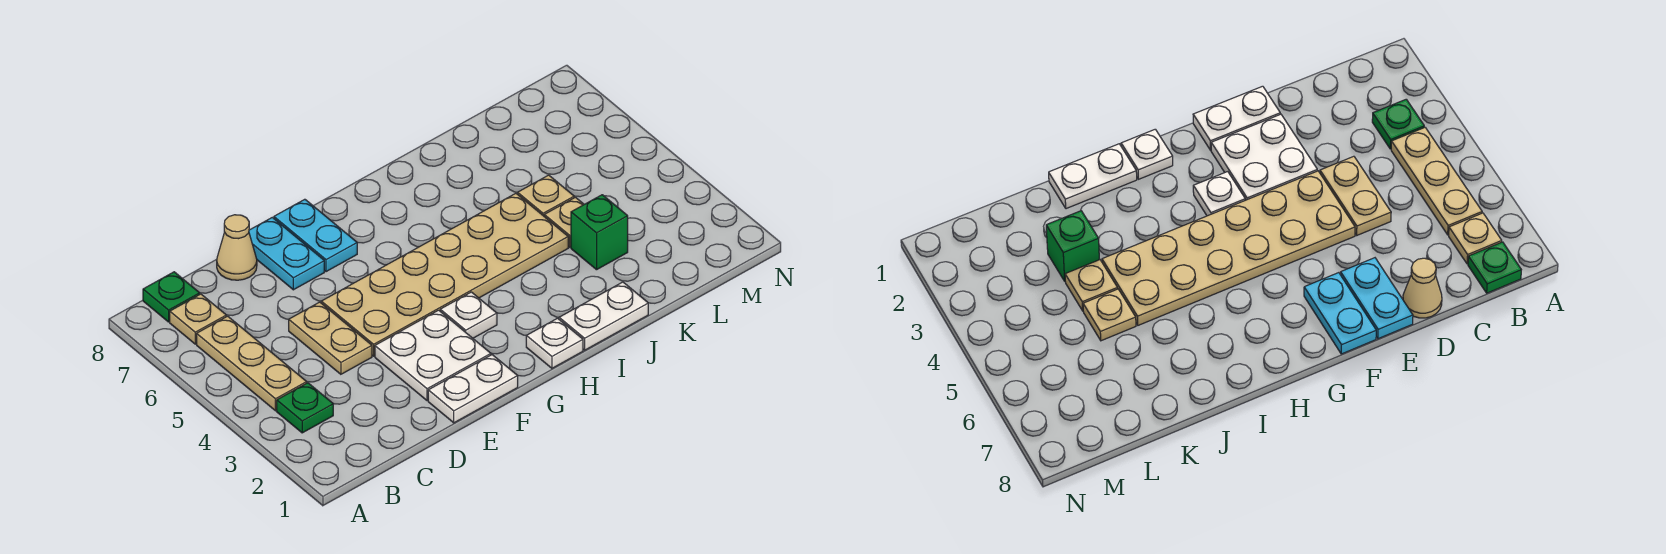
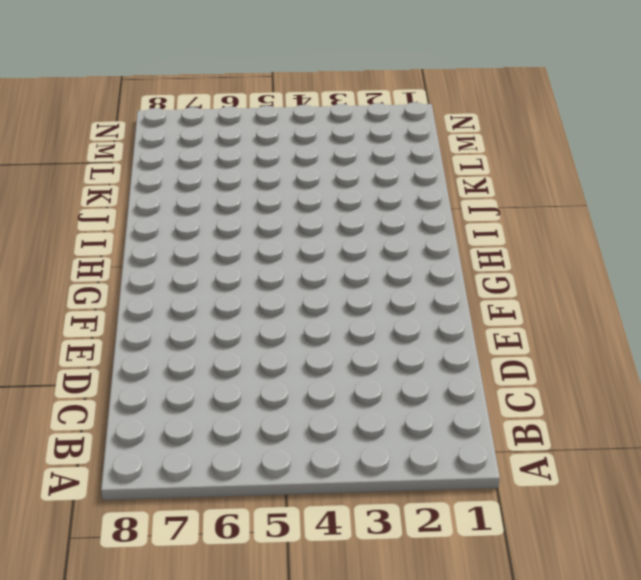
none -> green 1x1 plate [277,383,333,433]
none -> tan 1x3 plate [197,316,307,411]
none -> tan 1x1 plate [170,294,226,344]

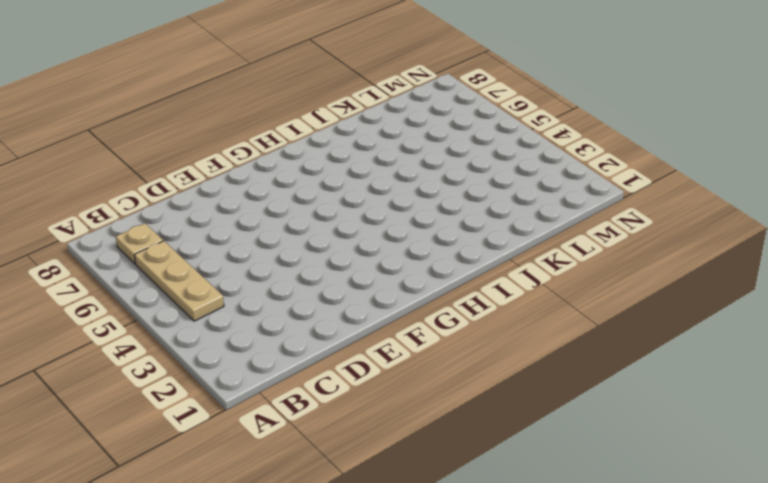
none -> green 1x1 plate [277,383,333,433]
none -> green 1x1 plate [143,272,200,322]
none -> tan 1x2 plate [289,302,372,374]

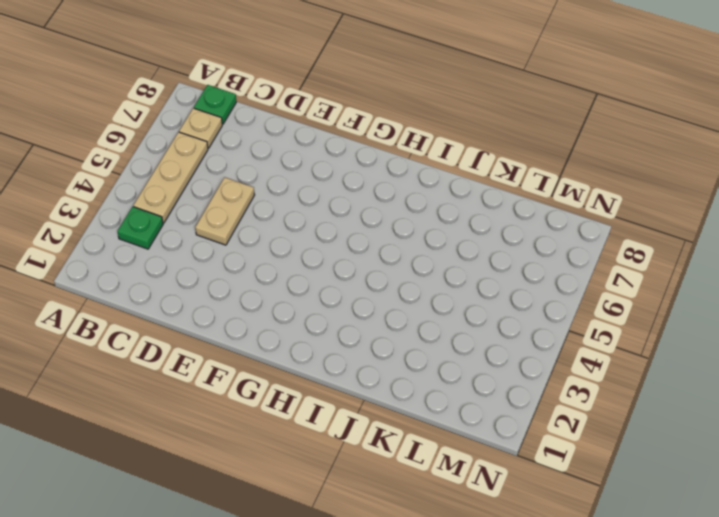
none -> tan 1x1 cone [217,215,257,280]
none -> white 1x2 plate [428,355,518,423]
none -> white 2x2 plate [375,310,491,401]

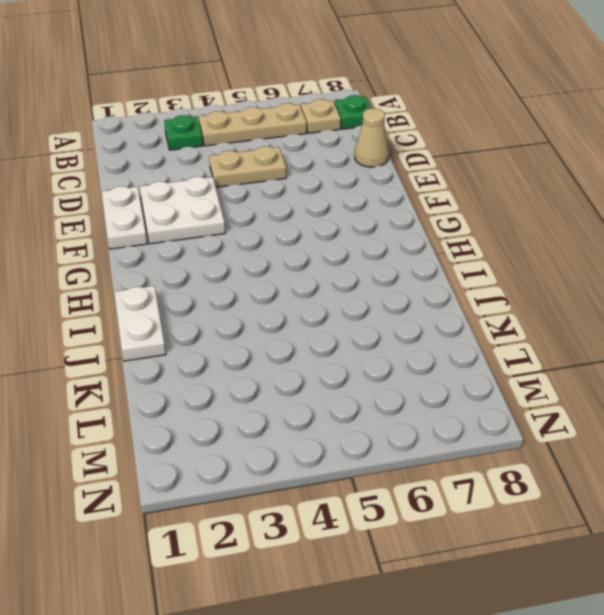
none -> tan 2x6 plate [321,193,568,356]
none -> cyan 1x2 plate [249,217,324,290]
none -> cyan 1x2 plate [274,199,357,272]

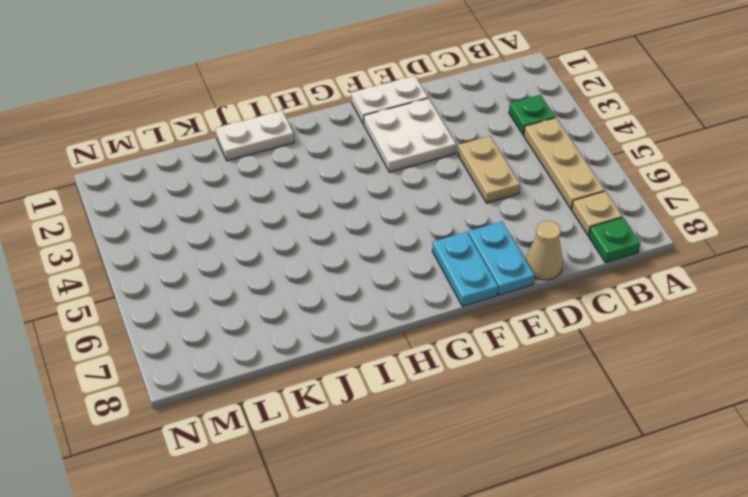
none -> tan 2x6 plate [321,193,568,356]
none -> white 1x1 plate [440,292,497,338]
none -> white 1x1 plate [526,318,583,368]

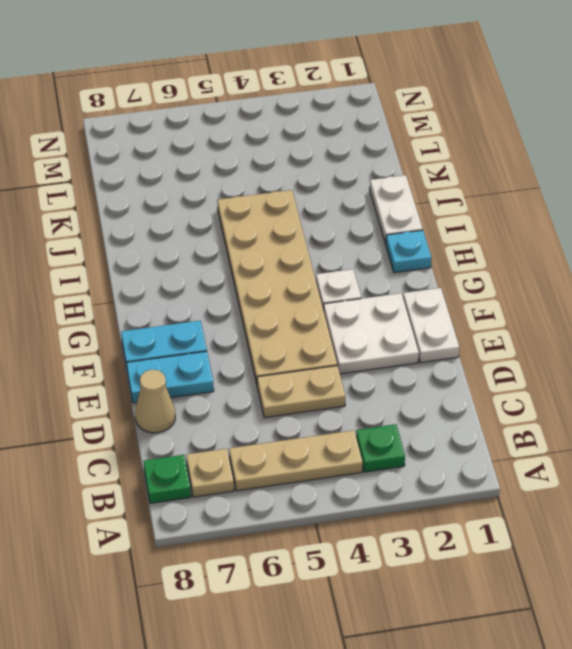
cyan 1x1 plate [386,230,432,273] -> white 1x1 plate [526,318,583,368]
none -> green 1x1 brick [571,195,628,270]
none -> tan 1x1 plate [544,197,584,247]
none -> tan 1x1 plate [518,175,574,216]

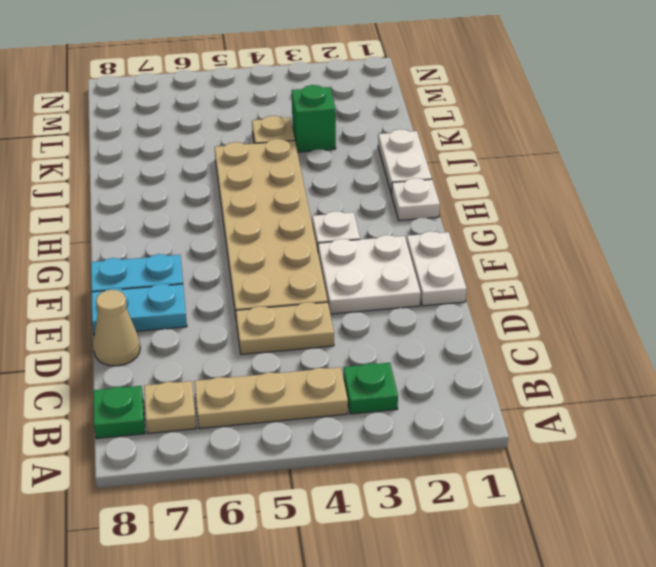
none -> tan 1x1 plate [518,175,574,216]

